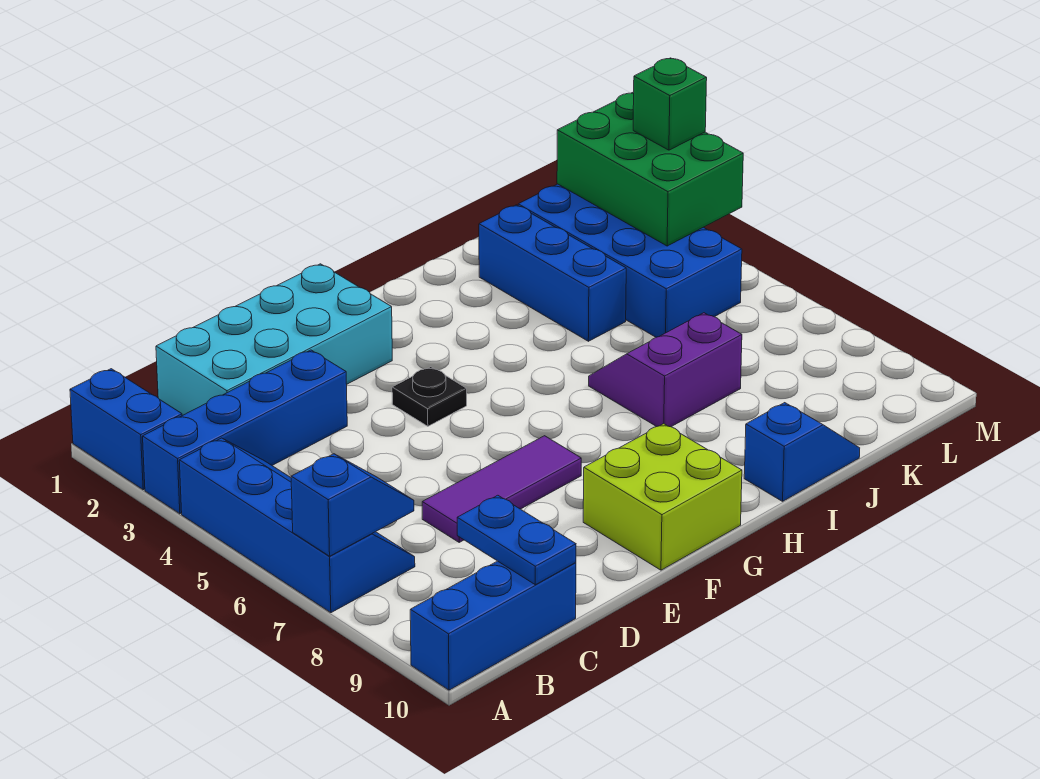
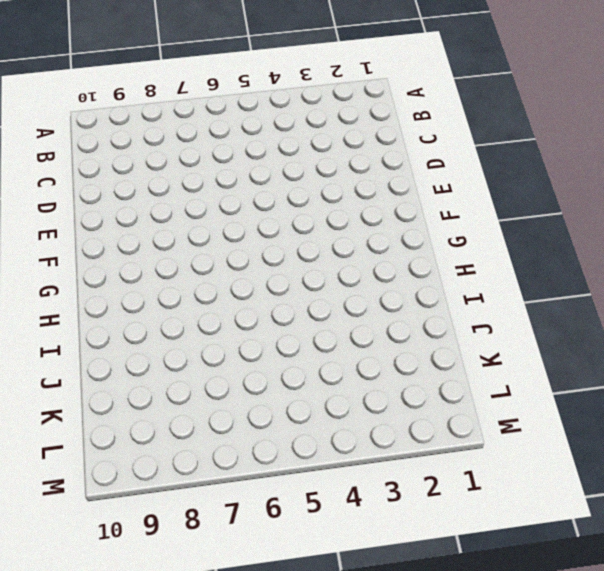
none -> blue 1x2 brick [70,369,182,490]
none -> blue 1x4 brick [143,350,347,514]
none -> blue 2x4 slope [179,438,415,613]

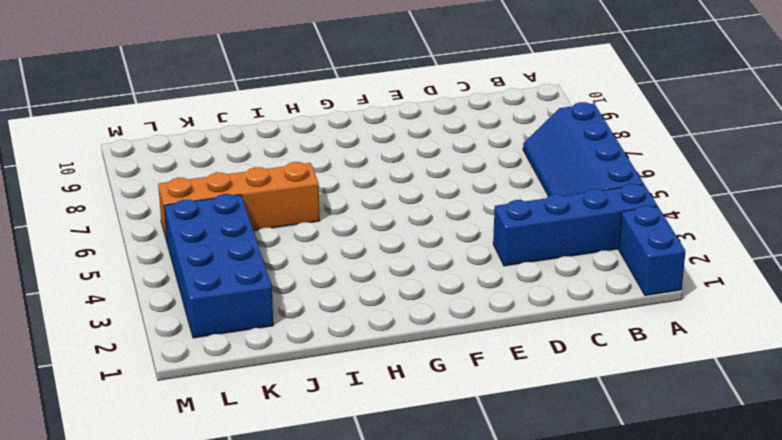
orange 1x4 brick [158,162,320,241] -> purple 2x2 slope [589,313,742,427]
none -> blue 1x3 brick [410,561,576,690]
none -> cyan 2x4 brick [156,264,392,416]
none -> purple 1x3 tile [422,436,581,542]

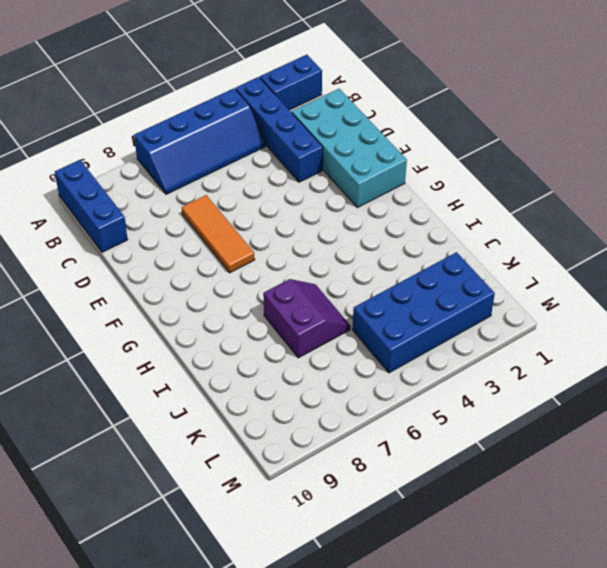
orange 1x3 tile [182,195,255,273] -> purple 1x3 tile [422,436,581,542]
none -> black 1x1 plate [392,367,467,426]
none -> lime 2x2 brick [583,424,742,570]
none -> blue 1x2 slope [744,403,860,501]

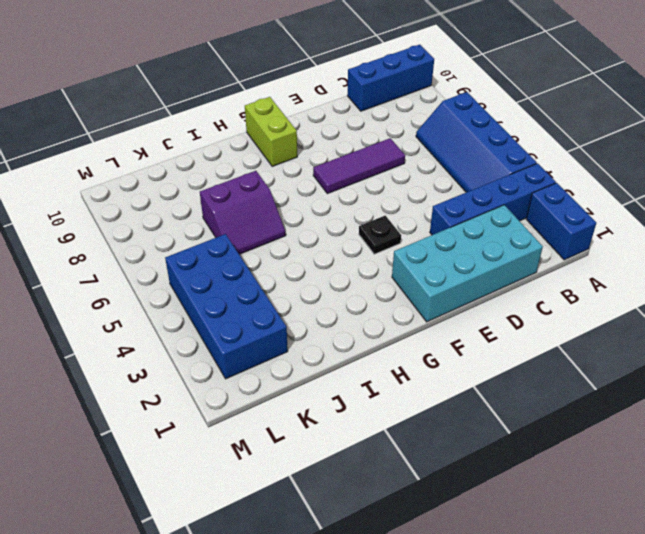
lime 1x2 brick [245,97,297,166] -> lime 2x2 brick [583,424,742,570]
none -> blue 1x2 slope [744,403,860,501]
none -> blue 1x3 brick [479,205,626,341]
none -> blue 1x2 slope [291,454,414,556]

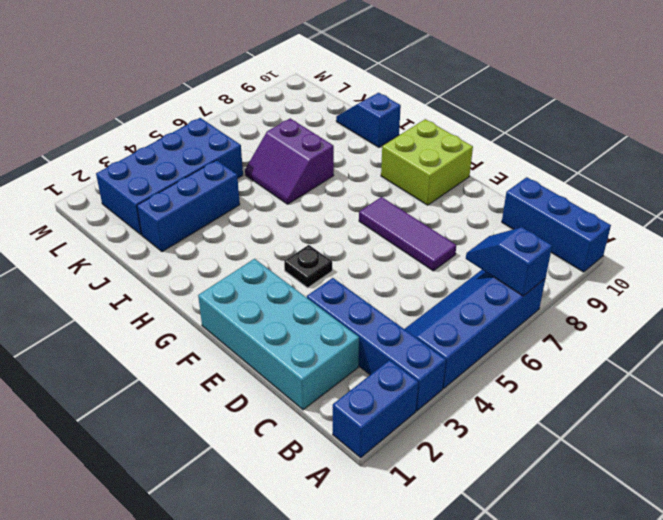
none -> blue 1x2 plate [457,495,576,585]
none -> green 2x3 brick [557,93,743,246]
none -> green 1x1 brick [633,58,707,150]

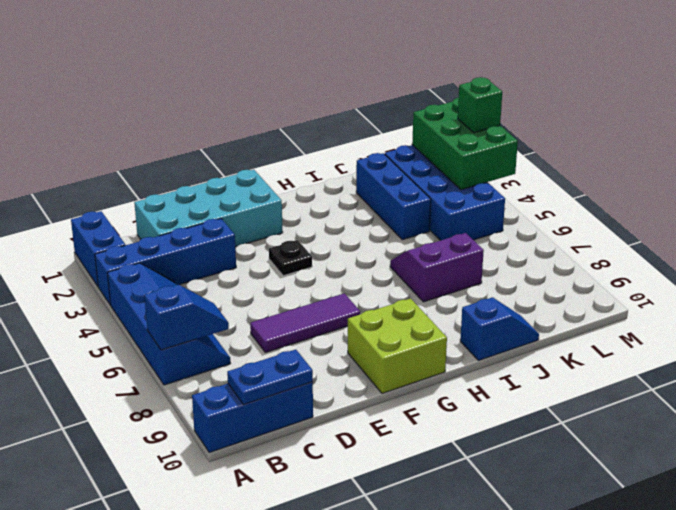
blue 1x2 plate [227,349,313,405] -> blue 1x2 plate turned to [457,495,576,585]

